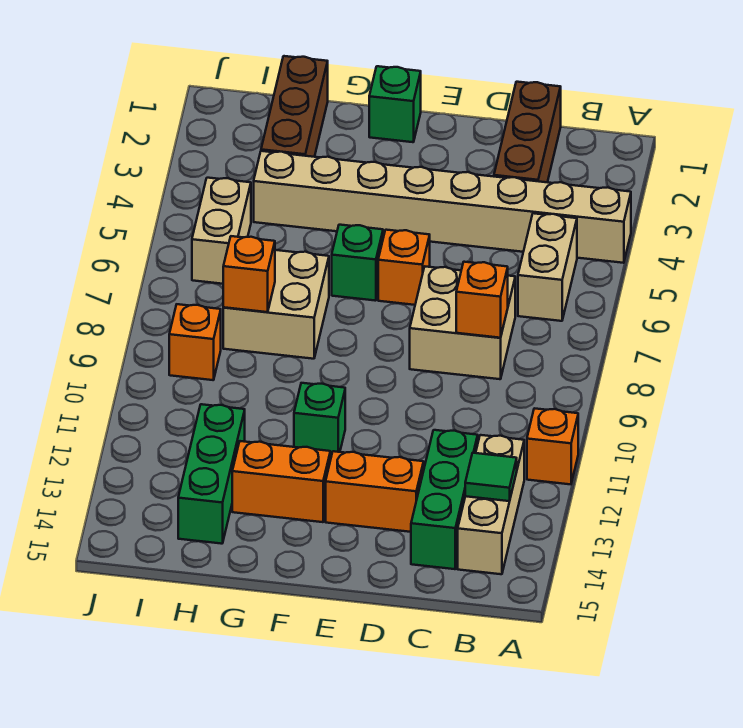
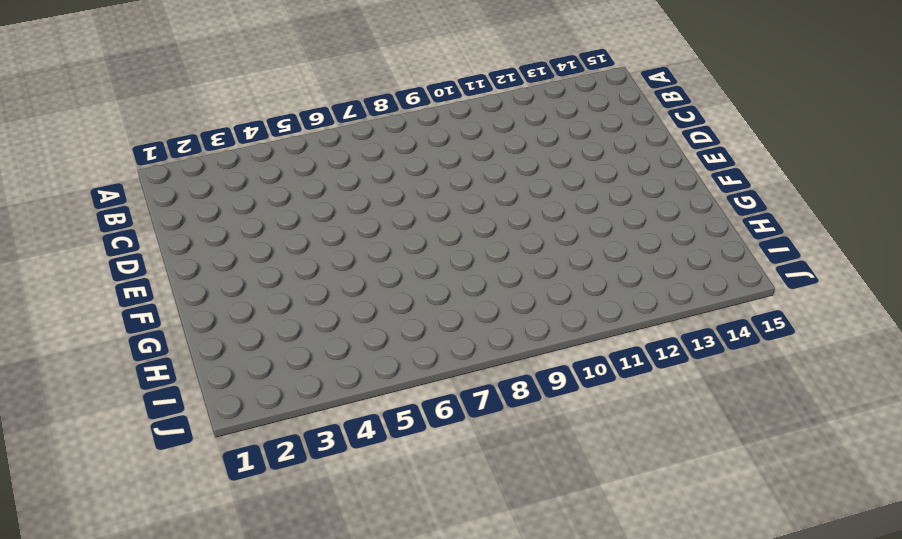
none -> tan 1x8 brick [254,151,631,263]
none -> orange 1x1 brick [527,408,578,484]
none -> tan 1x2 brick [518,213,577,321]

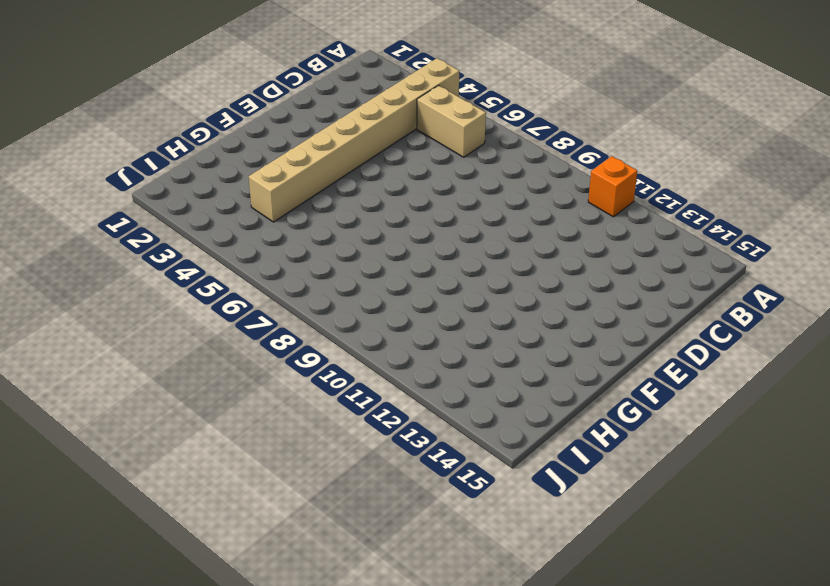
none -> tan 1x3 brick [458,435,524,574]
none -> brown 1x3 brick [494,82,561,182]
none -> tan 2x2 brick [410,267,515,379]

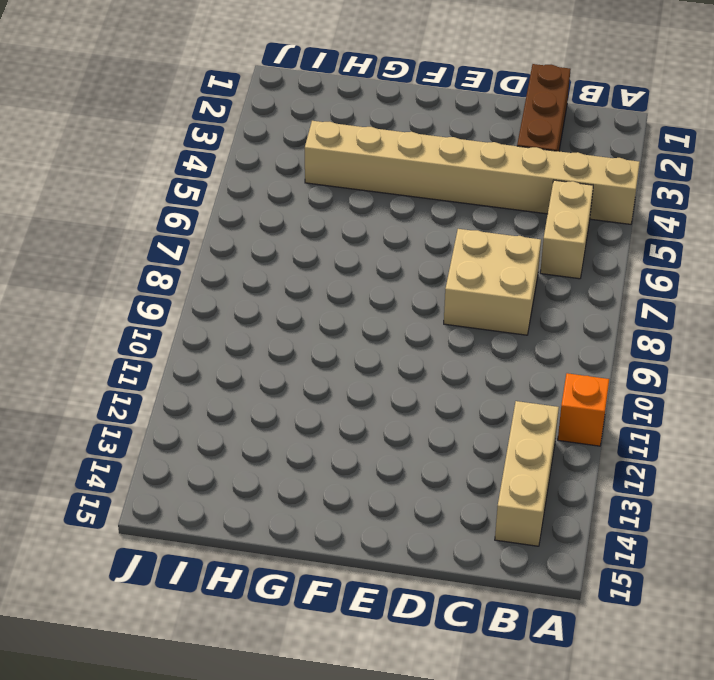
none -> green 1x3 brick [411,430,478,569]
none -> orange 1x2 brick [326,451,424,532]
none -> orange 1x1 brick [378,230,430,305]

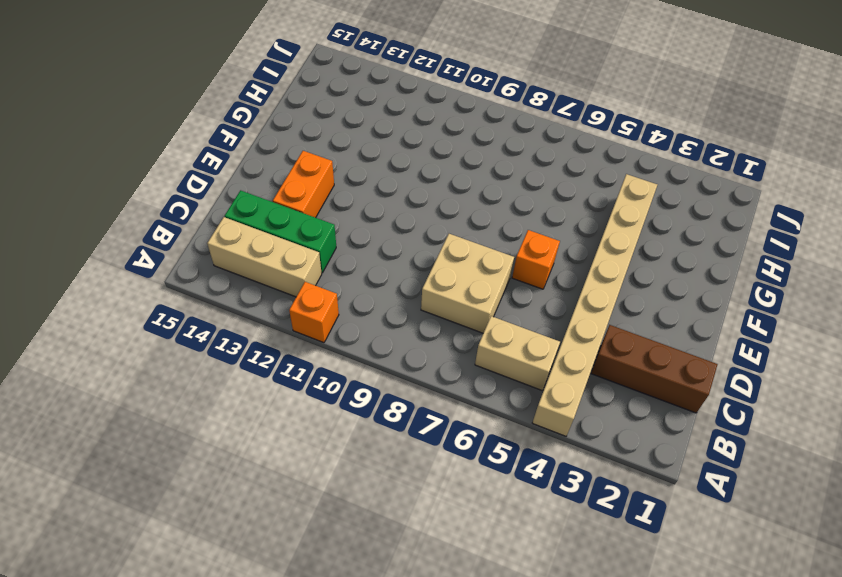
none -> green 1x1 brick [369,66,421,142]
none -> green 1x1 brick [332,225,383,301]
none -> green 1x1 brick [294,383,345,458]

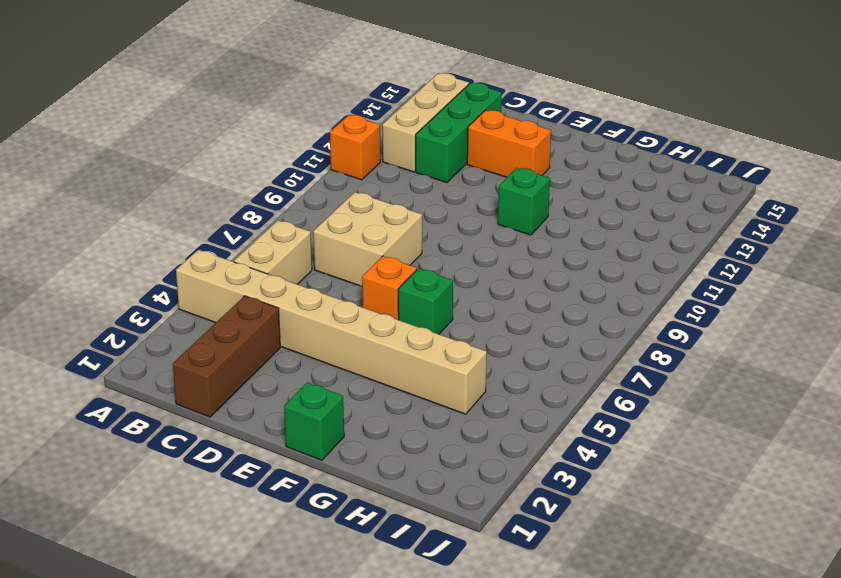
none -> orange 1x2 brick [232,441,330,522]
none -> tan 2x2 brick [223,250,329,359]
none -> brown 1x3 brick [261,56,328,157]

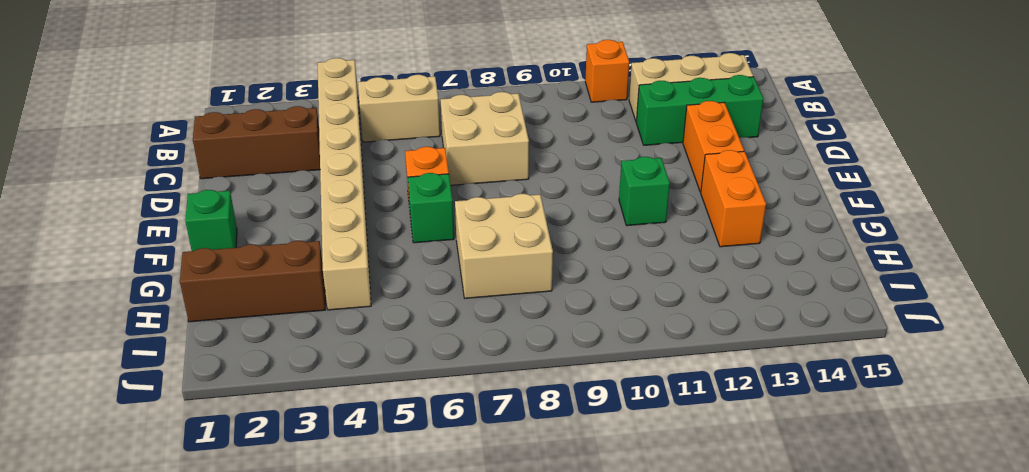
none -> green 1x3 brick [178,404,245,544]
none -> tan 1x2 brick [192,178,251,284]
none -> orange 1x1 brick [169,304,221,380]

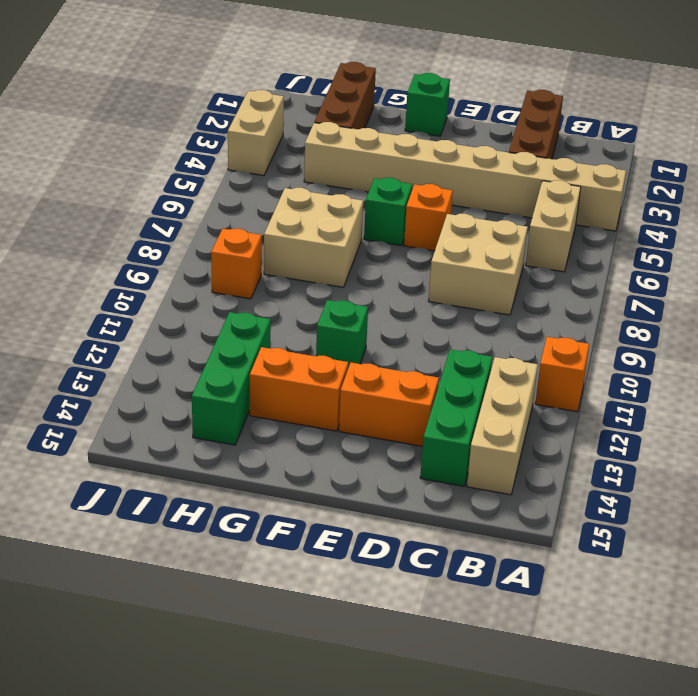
tan 1x2 brick [228,90,284,176] -> tan 1x2 brick moved to [192,178,251,284]
none -> green 1x1 tile [465,453,517,501]
none -> orange 1x1 brick [456,262,508,338]
none -> orange 1x1 brick [223,236,275,312]

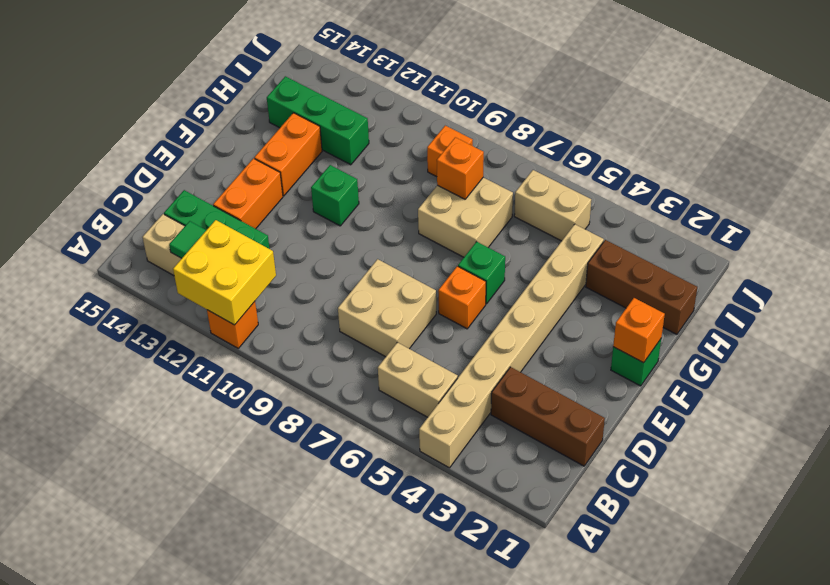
yellow 2x2 brick [173,220,276,325] -> none
orange 1x1 brick [613,298,665,363] -> orange 1x1 brick moved to [456,262,508,338]

